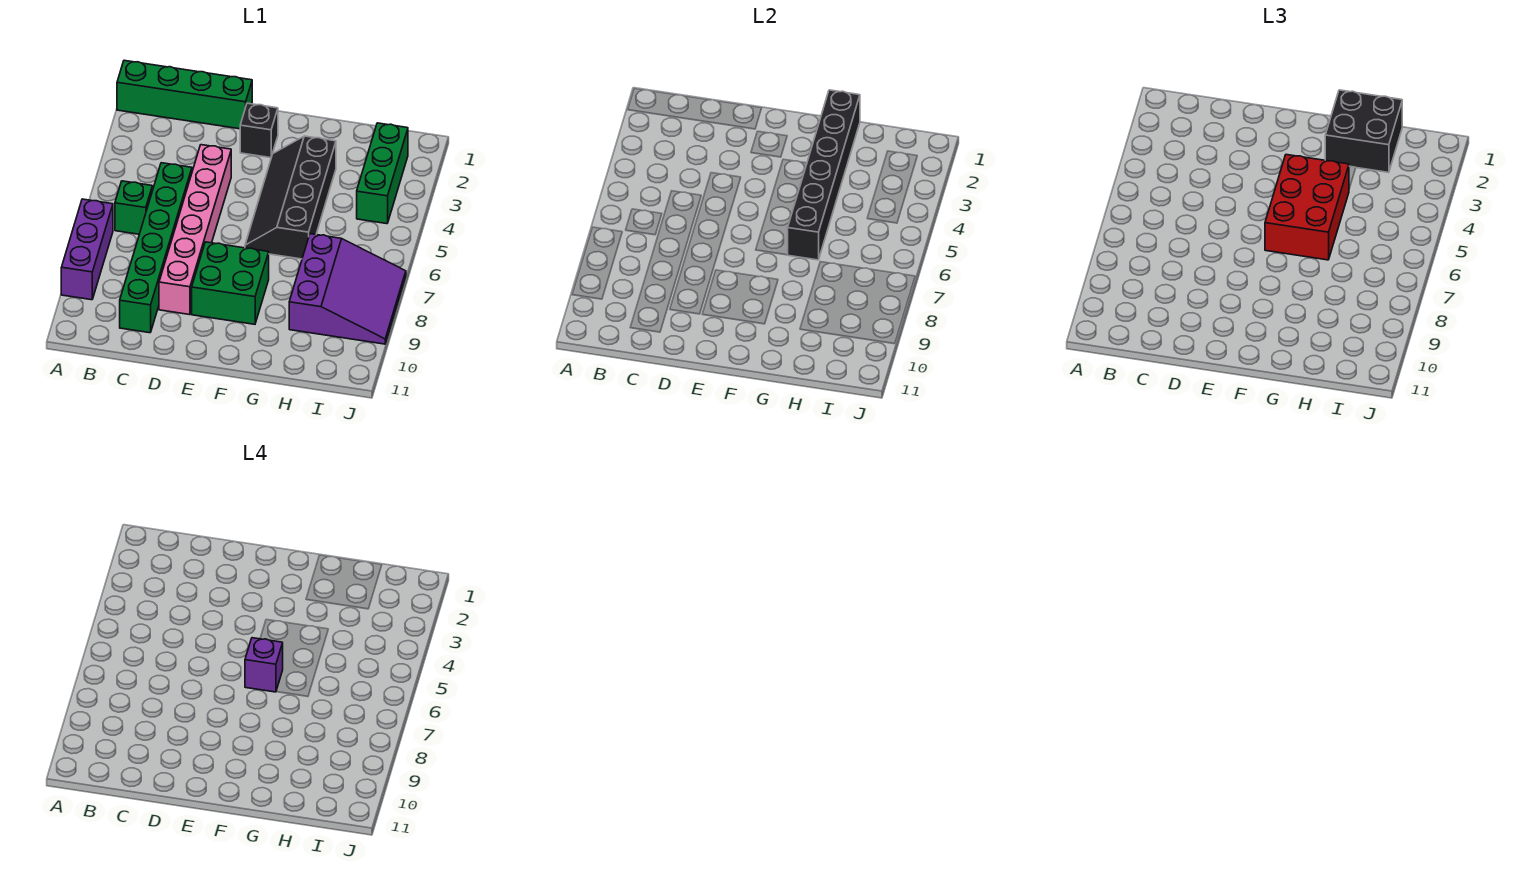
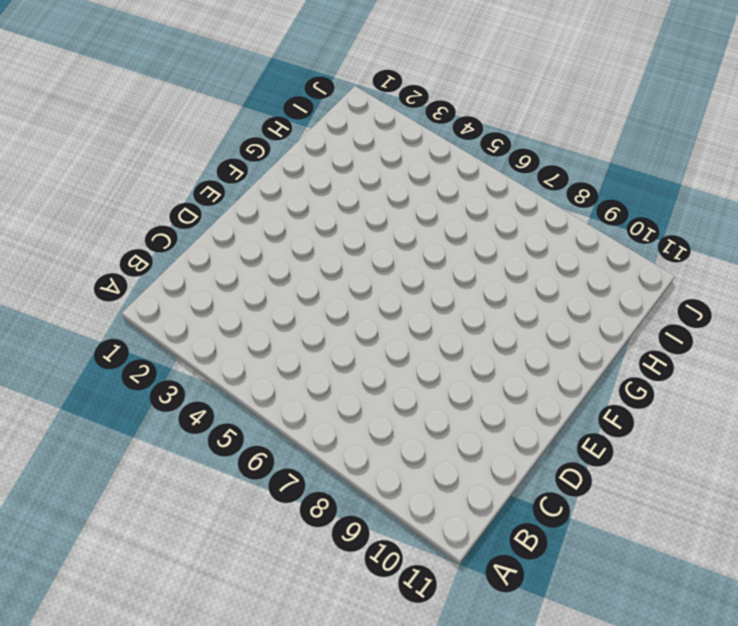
none -> green 1x4 brick [117,60,252,129]
none -> purple 1x3 brick [61,199,113,300]
none -> green 1x1 brick [115,181,152,234]

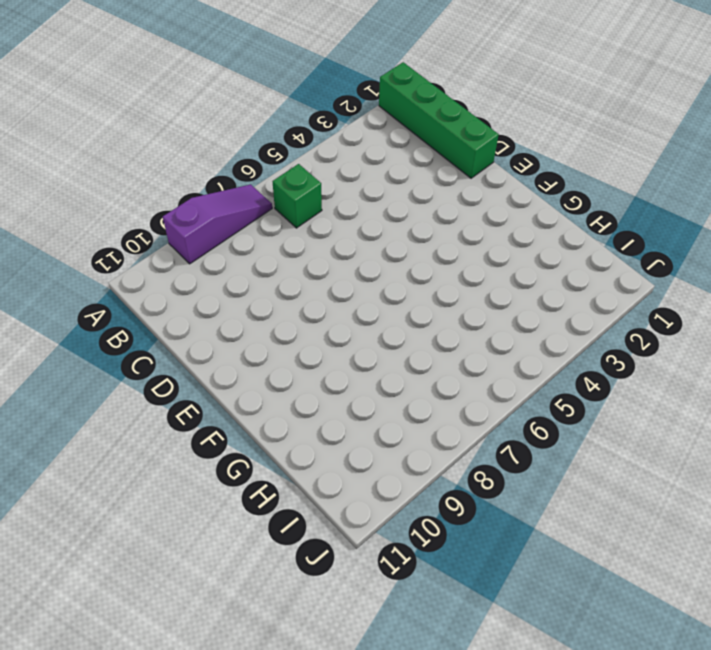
purple 1x3 slope [163,184,272,264] -> purple 1x3 brick [61,199,113,300]
none -> green 1x6 brick [120,163,192,333]
none -> pink 1x6 brick [159,145,231,315]
none -> black 1x1 brick [240,103,278,158]

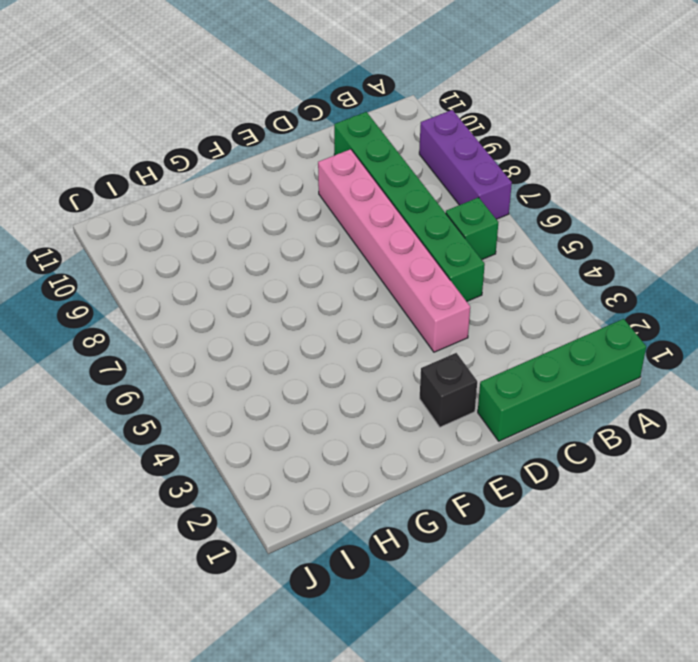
none -> green 2x2 brick [192,242,269,324]
none -> black 2x4 slope [245,136,336,259]
none -> purple 3x3 slope [289,234,406,344]

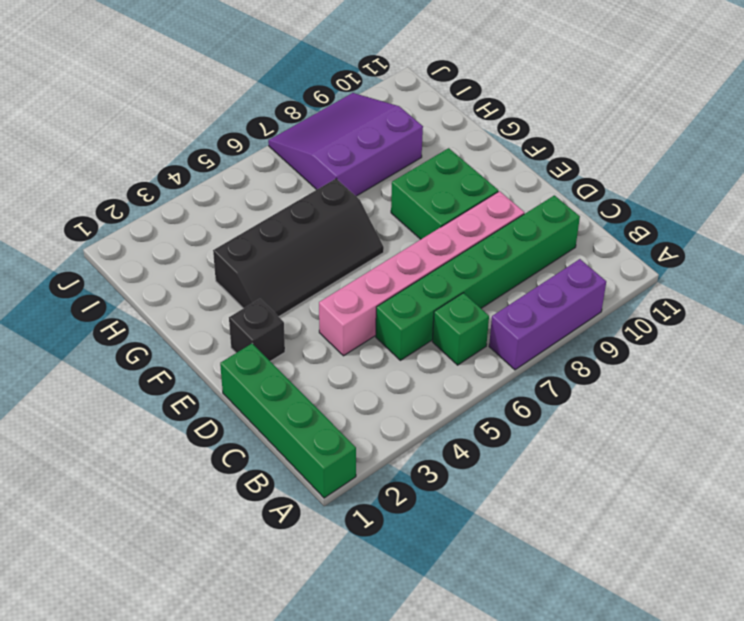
none -> green 1x3 brick [357,123,408,224]
none -> black 1x6 brick [788,90,860,260]
none -> red 2x3 brick [1265,155,1349,260]

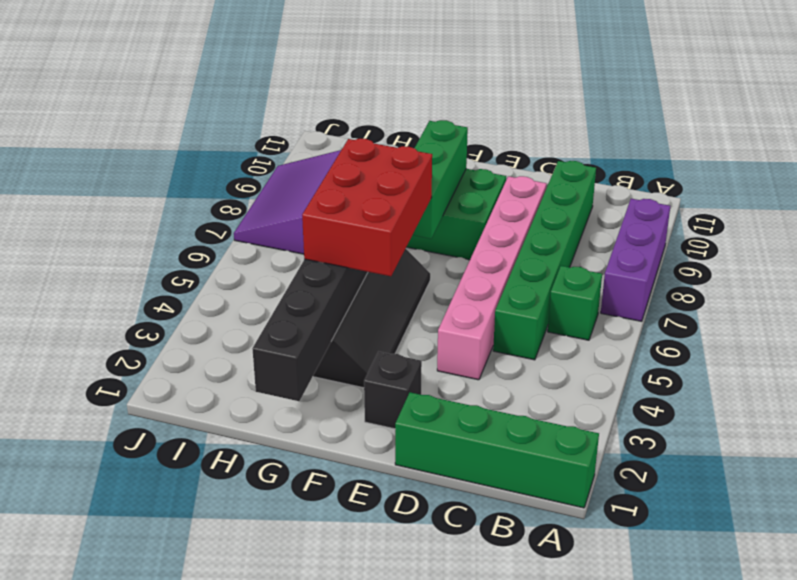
green 1x3 brick [413,120,468,239] -> green 1x3 brick moved to [357,123,408,224]
none -> black 2x2 brick [1325,90,1402,173]
none -> purple 1x1 brick [245,638,283,692]

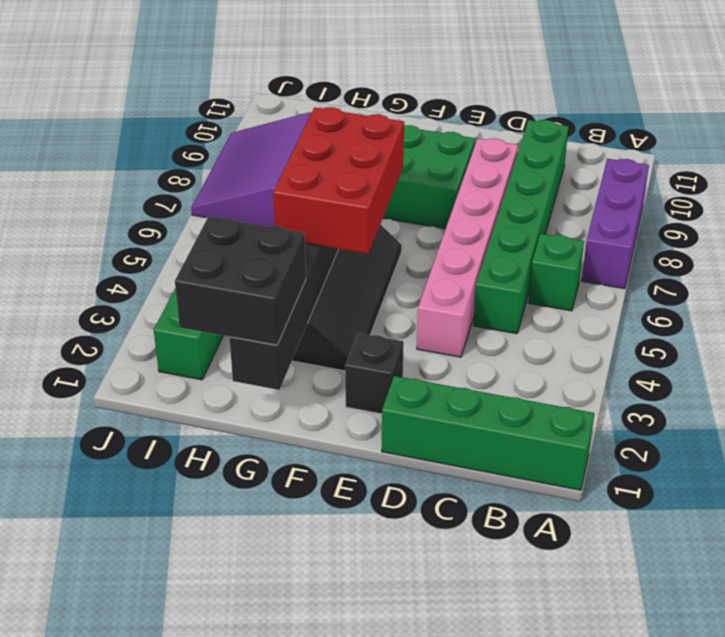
none -> purple 1x1 brick [245,638,283,692]

